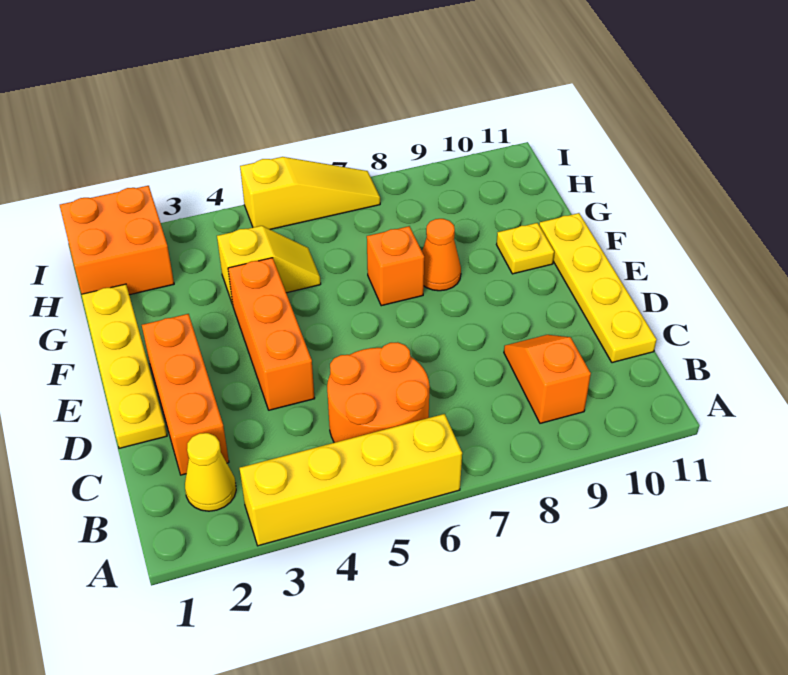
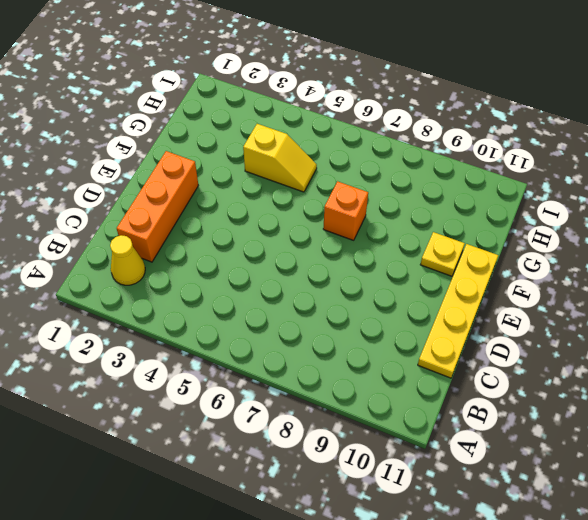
none -> yellow 1x4 brick [240,414,462,546]
none -> orange 2x2 round brick [327,342,430,443]
none -> orange 1x2 slope [504,335,591,423]

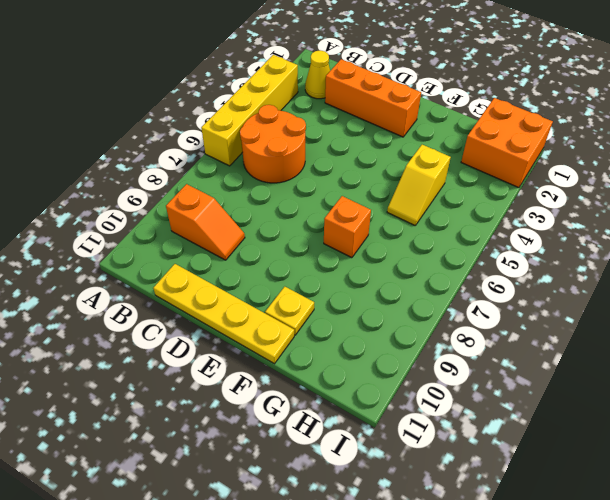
none -> yellow 1x4 plate [81,284,167,448]
none -> orange 1x3 brick [228,258,315,410]
none -> orange 1x1 cone [422,219,461,291]

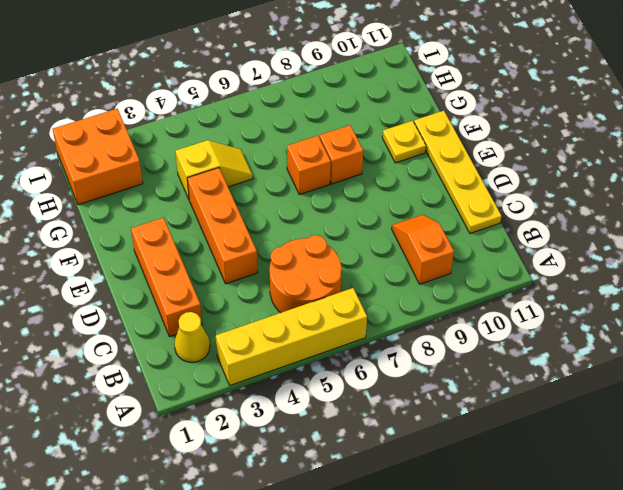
orange 1x1 brick [320,125,363,184] -> orange 1x1 cone [422,219,461,291]
none -> yellow 1x4 plate [81,284,167,448]
none -> yellow 1x3 slope [240,157,380,229]

